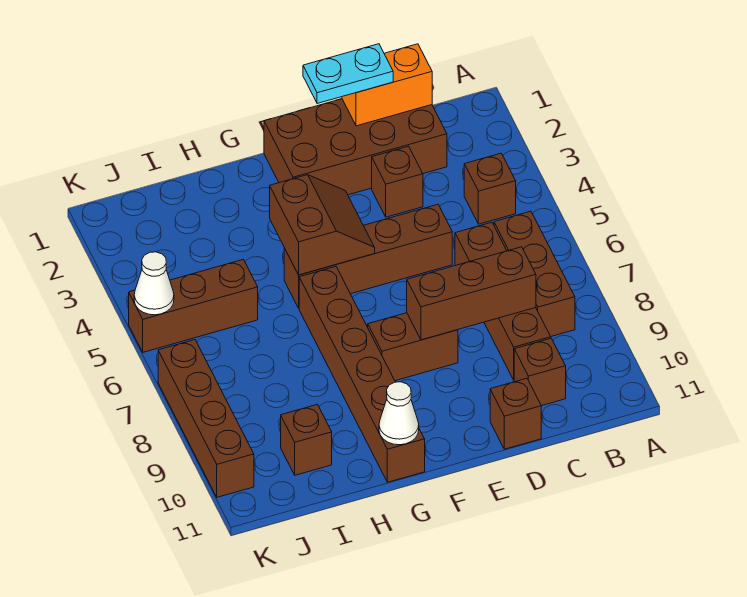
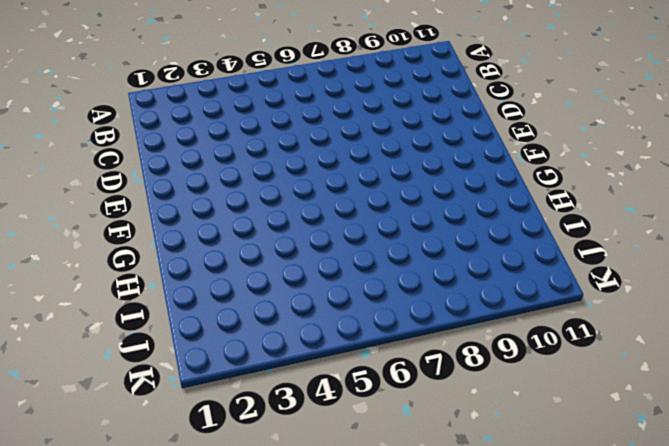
none -> brown 1x1 brick [464,153,516,224]
none -> brown 1x3 brick [494,211,575,336]
none -> brown 2x4 brick [264,99,447,195]

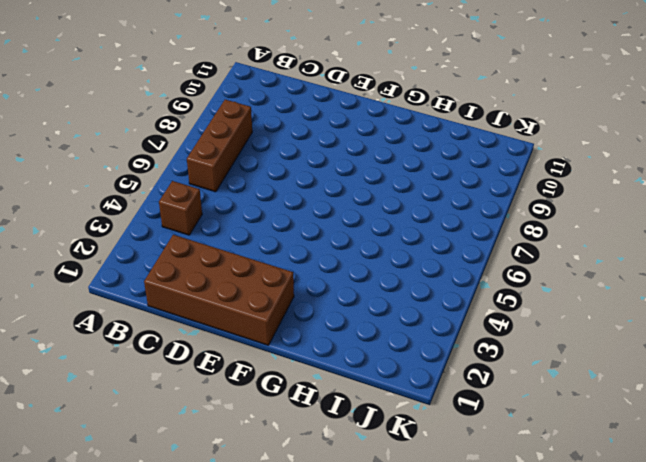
none -> brown 1x4 brick [455,222,551,380]
none -> brown 1x1 brick [514,338,566,406]
none -> brown 1x1 brick [372,146,423,217]

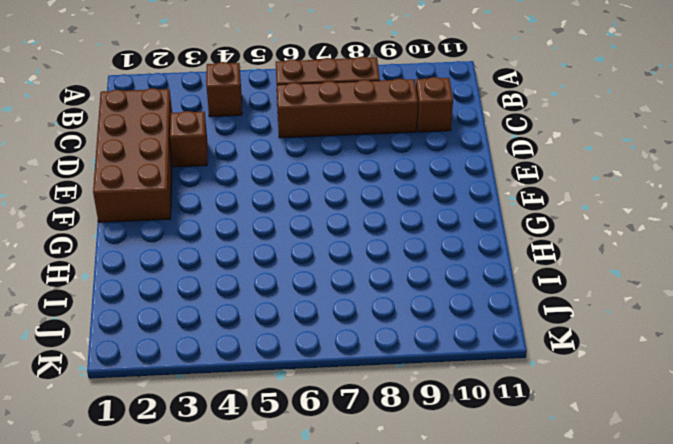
none -> brown 1x4 brick [284,204,452,308]
none -> brown 1x1 brick [490,378,541,449]
none -> brown 1x2 brick [368,313,458,381]

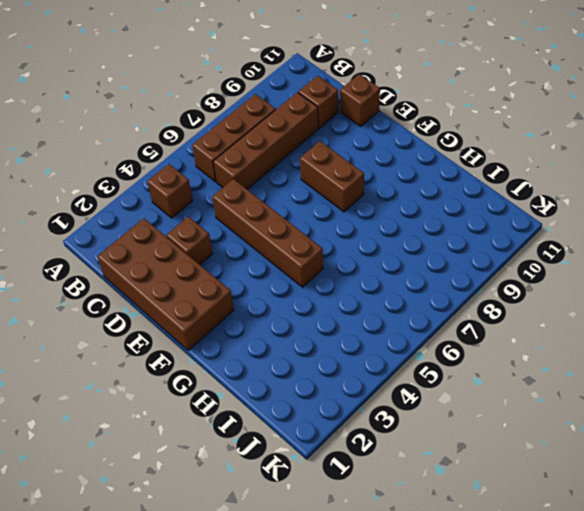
none -> brown 1x6 brick [299,267,425,482]
none -> brown 1x3 brick [129,260,258,352]
none -> brown 1x1 brick [281,404,332,475]

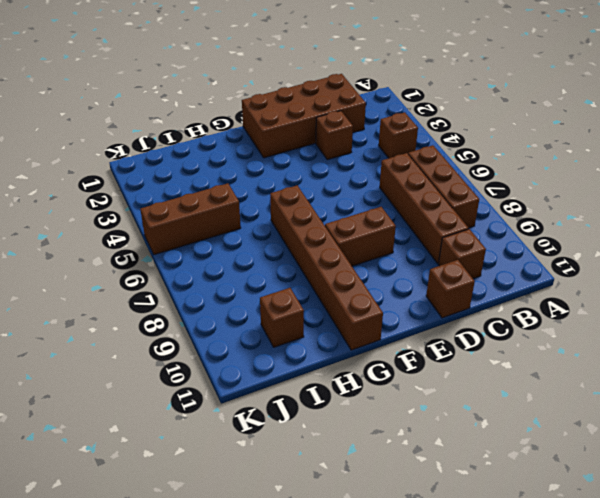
none -> brown 1x4 brick [284,204,452,308]
none -> brown 1x4 brick [158,340,254,497]
none -> orange 1x2 brick [342,44,432,126]

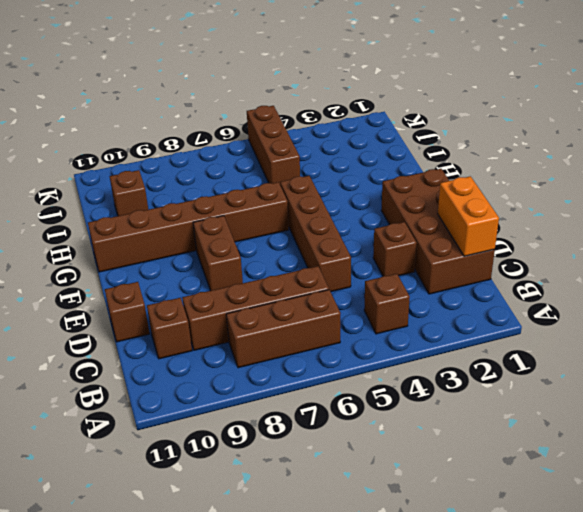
none -> brown 1x4 brick [158,340,254,497]
none -> brown 1x3 brick [407,247,536,340]
none -> brown 2x2 slope [270,175,375,275]

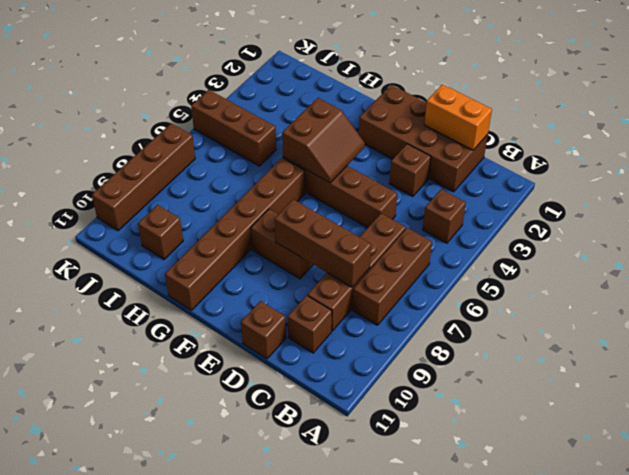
none -> white 1x1 cone [379,382,419,445]
none -> white 1x1 cone [134,252,174,315]
none -> cyan 1x2 plate [303,44,393,104]

